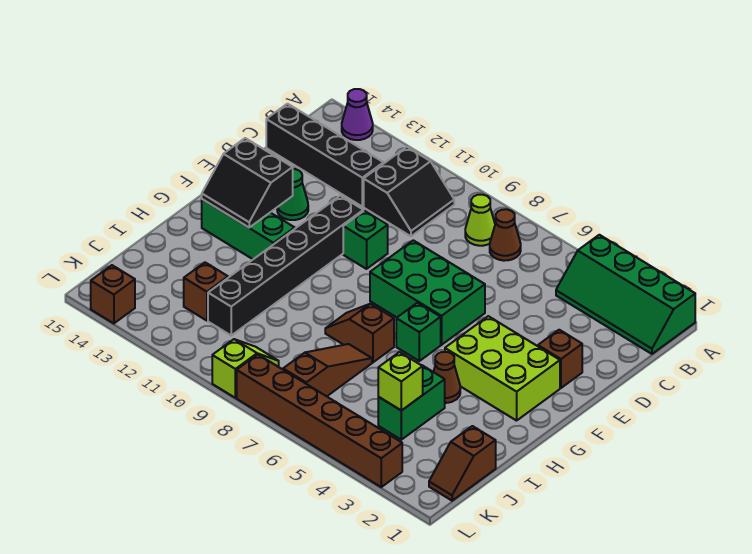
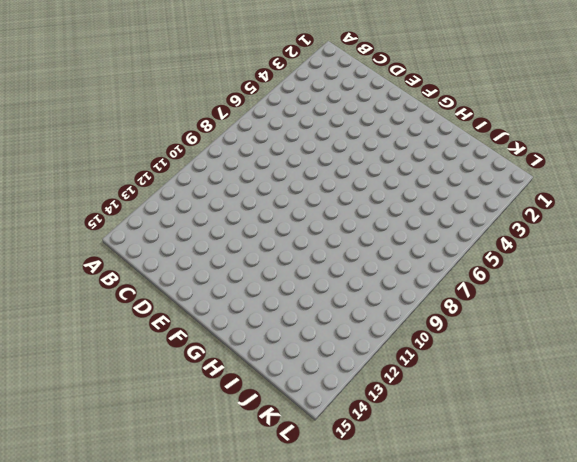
none -> green 2x4 slope [556,235,695,354]
none -> purple 1x1 cone [342,89,373,140]
none -> brown 1x1 cone [490,209,521,261]

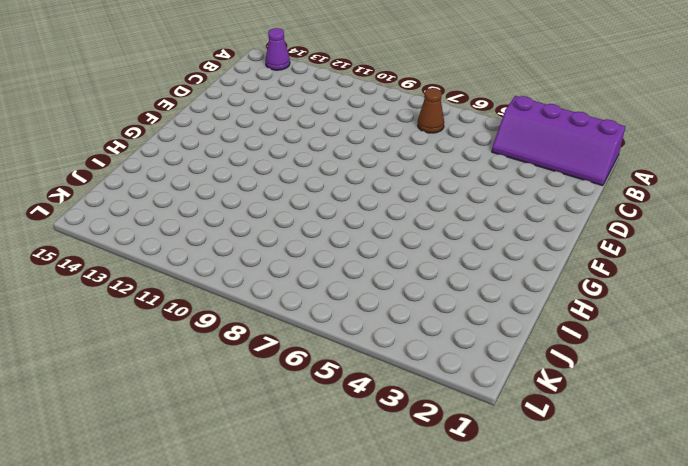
purple 2x4 slope [492,96,626,186] -> green 2x4 slope [556,235,695,354]
none -> lime 1x1 cone [465,195,495,246]
none -> black 2x2 slope [364,147,454,236]
none -> black 1x4 brick [266,104,384,207]

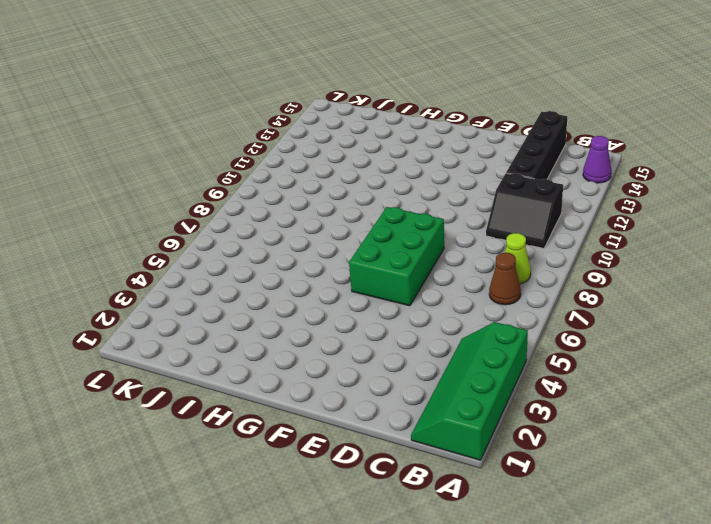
none -> brown 1x1 brick [538,330,582,388]
none -> green 1x1 brick [343,211,388,269]
none -> black 1x6 brick [208,196,363,335]

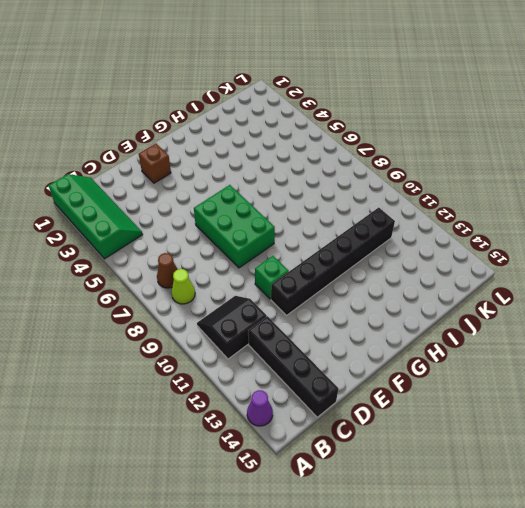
none -> green 1x1 cone [277,169,308,220]
none -> lime 2x3 brick [445,316,560,421]
none -> green 1x1 brick [396,303,441,361]

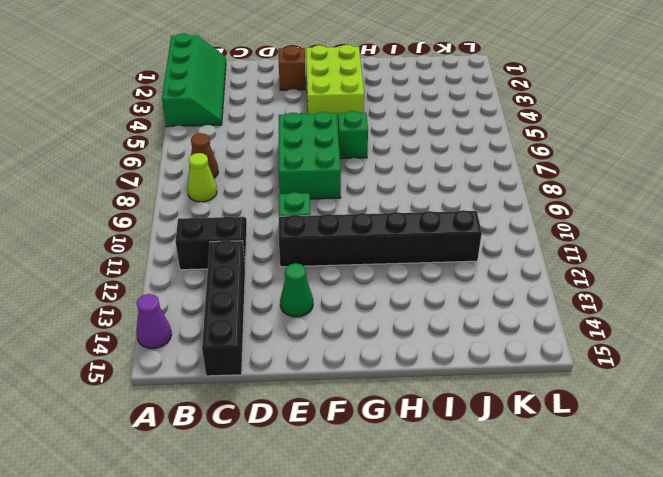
none -> green 1x3 brick [202,199,295,259]
none -> brown 1x1 cone [434,352,460,403]
none -> brown 1x2 slope [325,304,394,362]

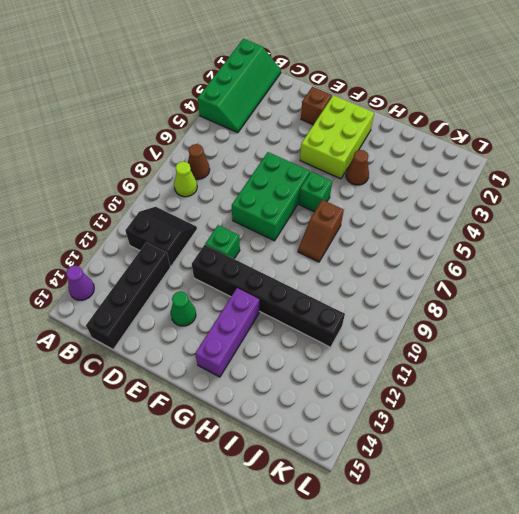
purple 1x3 brick [195,288,259,377] -> green 1x3 brick [202,199,295,259]
none -> green 1x2 brick [378,365,445,440]
none -> brown 1x3 slope [283,344,372,396]
none -> brown 1x2 slope [429,426,496,501]

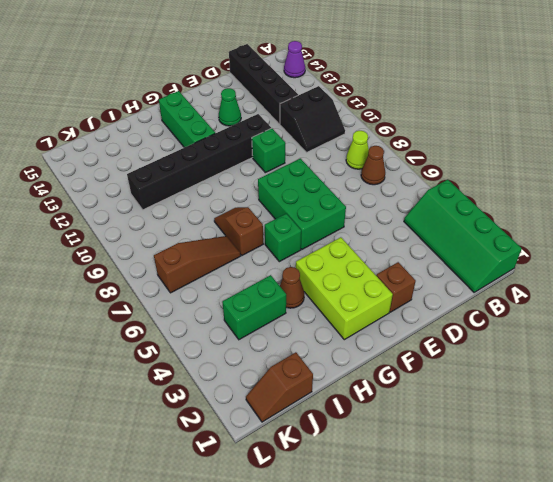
none -> brown 1x1 brick [184,262,228,321]
none -> lime 1x2 slope [212,339,279,398]
none -> brown 1x6 brick [237,354,402,487]

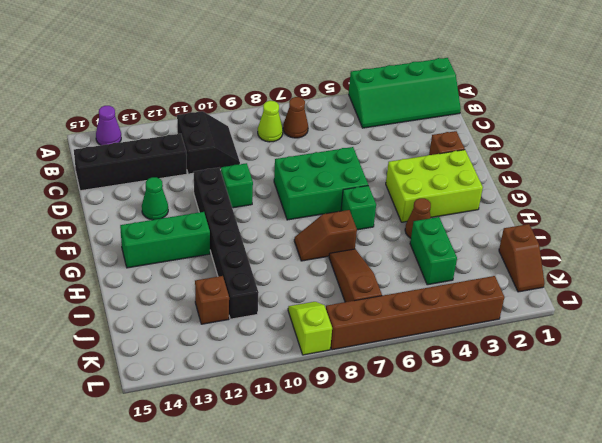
none -> brown 1x1 brick [91,265,135,323]
none -> black 2x2 slope [202,138,293,227]
none -> lime 1x1 brick [378,352,423,411]

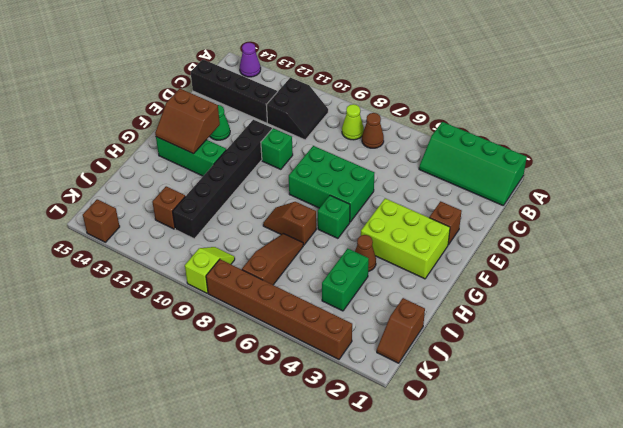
brown 2x2 slope [155,89,220,154] -> black 2x2 slope [202,138,293,227]
none -> lime 1x1 brick [378,352,423,411]

